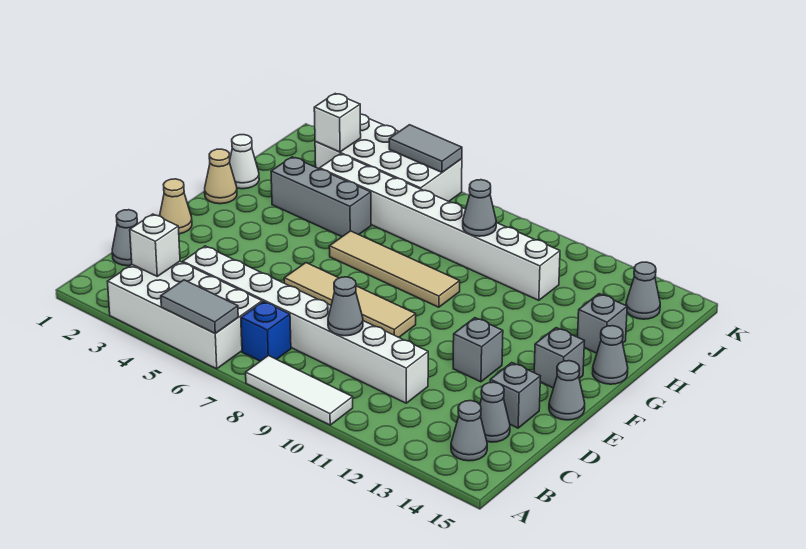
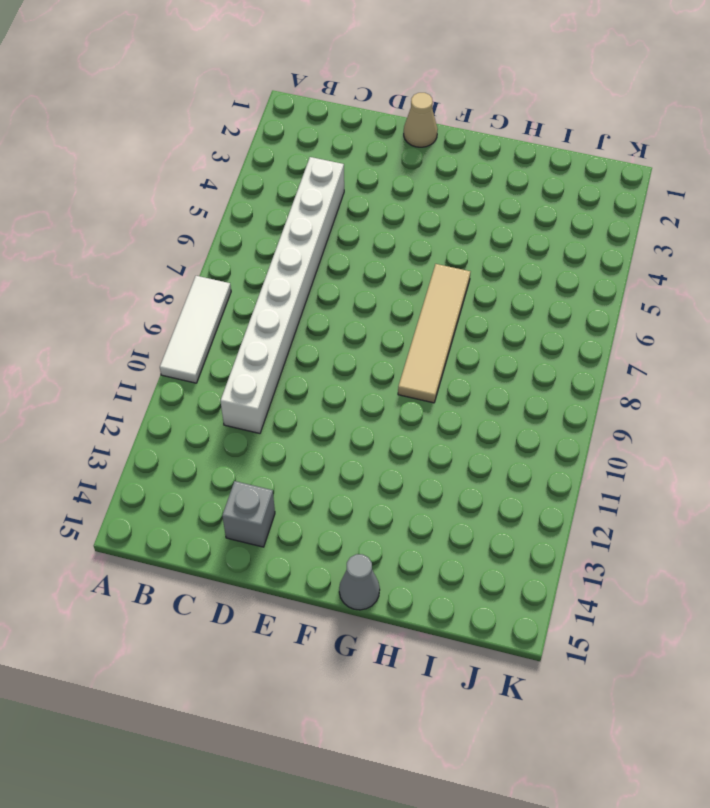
none -> white 2x4 brick [107,262,262,369]
none -> blue 1x1 brick [241,301,291,361]
none -> grey 1x1 cone [451,401,487,461]

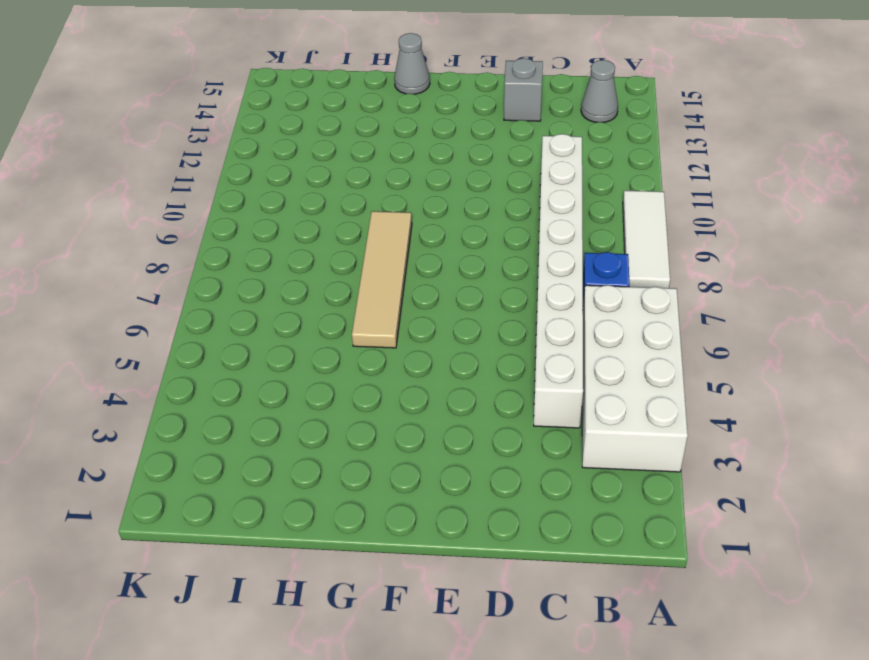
none -> grey 1x1 cone [112,210,137,266]
none -> grey 1x1 cone [480,382,510,442]
none -> tan 1x1 cone [160,179,192,234]

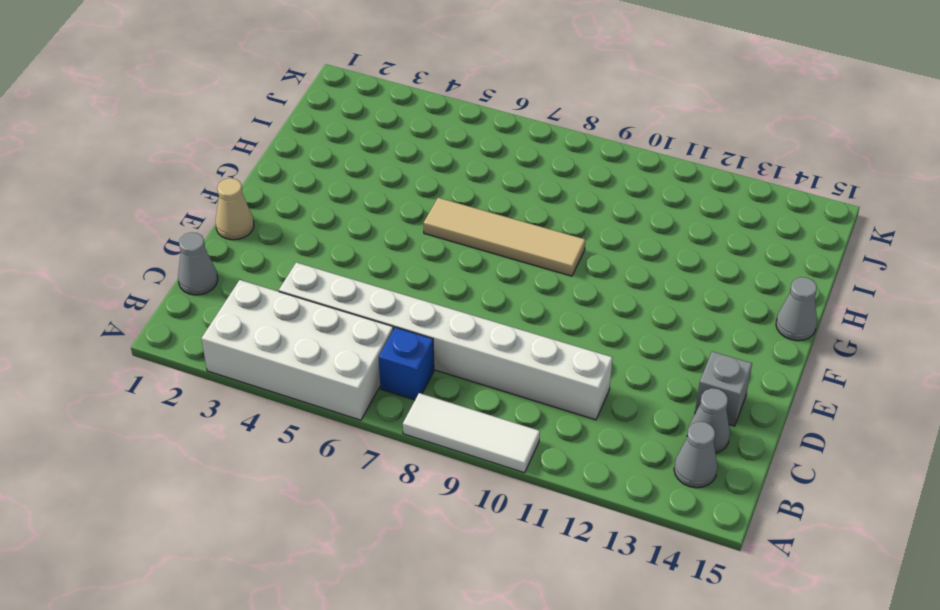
none -> tan 1x4 tile [284,263,416,337]
none -> grey 1x1 brick [453,318,503,382]
none -> grey 1x1 cone [549,361,585,420]

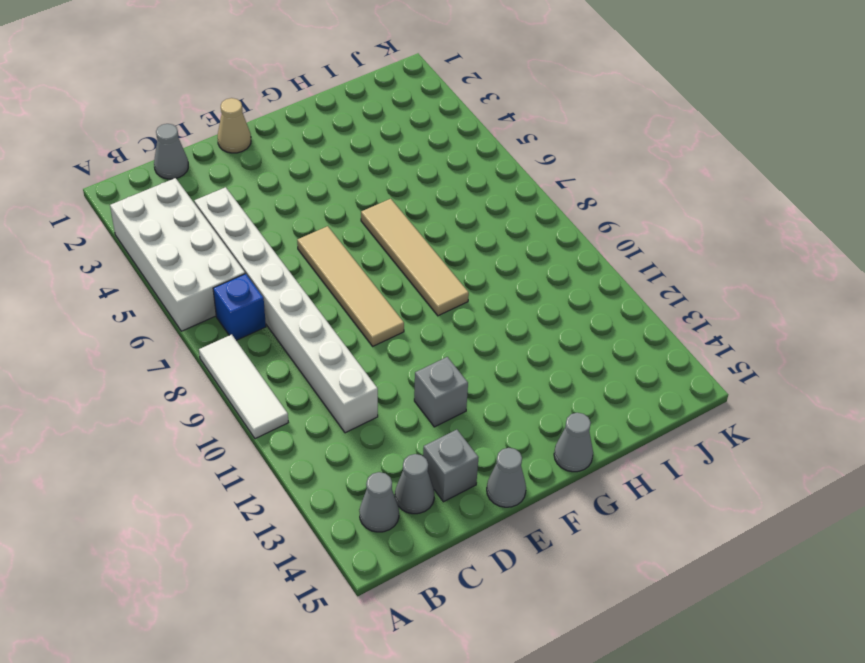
none -> grey 1x1 brick [534,328,584,388]
none -> tan 1x1 cone [205,149,237,204]
none -> white 1x1 cone [230,135,259,189]

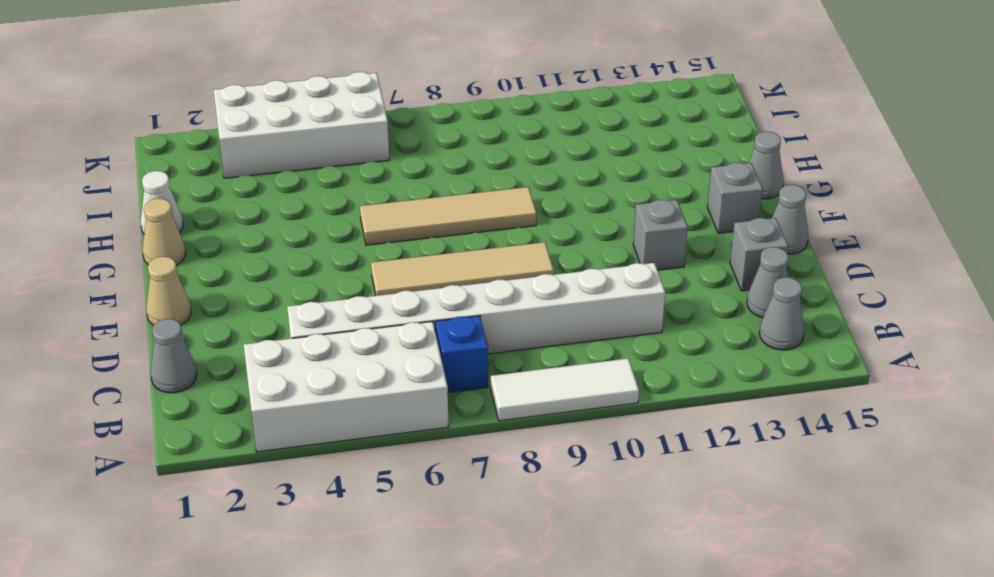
none -> grey 1x3 brick [271,157,371,237]
none -> grey 1x1 brick [578,294,627,353]
none -> white 1x8 brick [320,154,560,300]

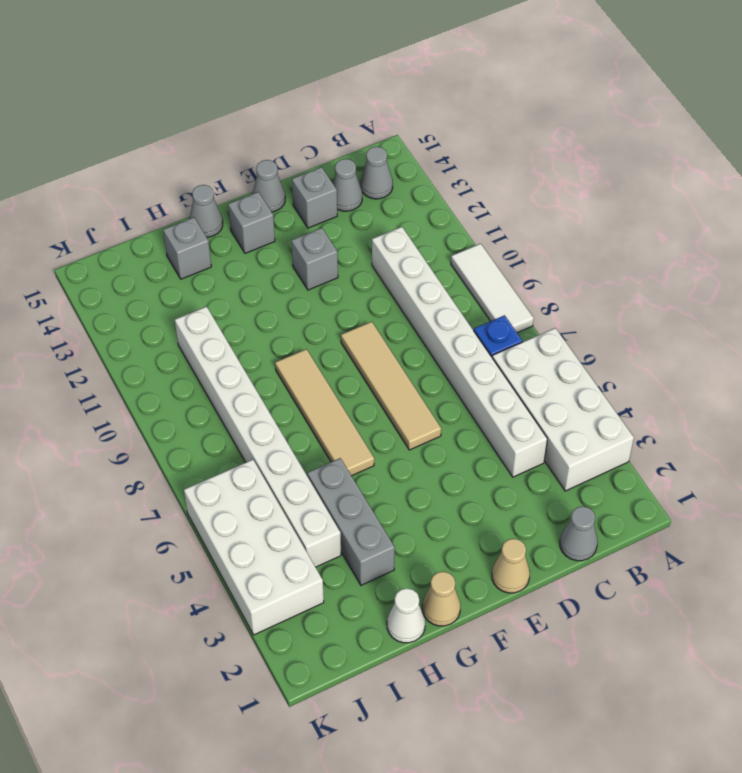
none -> grey 1x1 cone [626,262,660,319]
none -> grey 1x2 tile [161,280,238,333]
none -> white 1x1 brick [130,214,180,276]

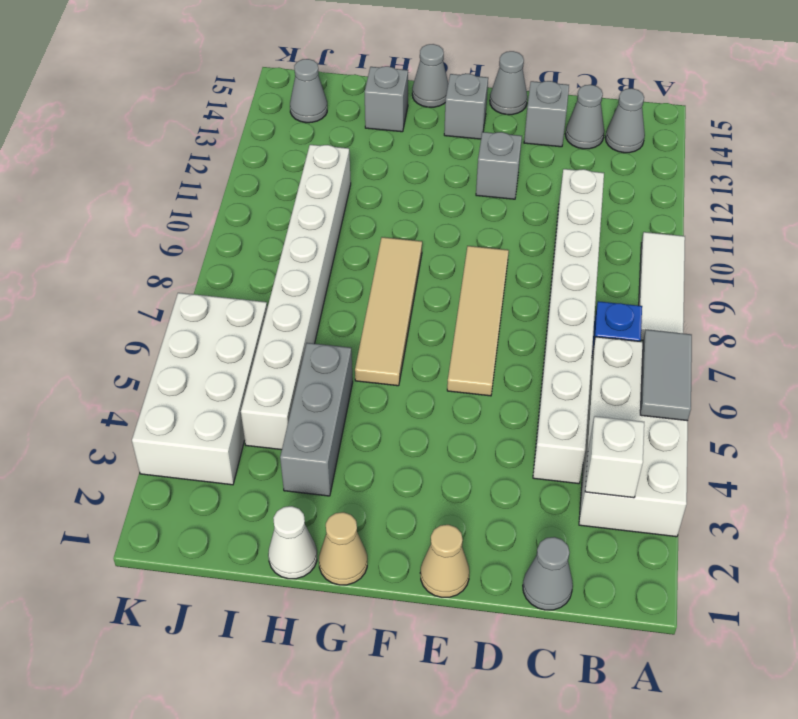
none -> grey 1x1 cone [328,277,363,336]
none -> grey 1x1 cone [463,180,496,236]
none -> white 1x1 brick [314,94,361,152]

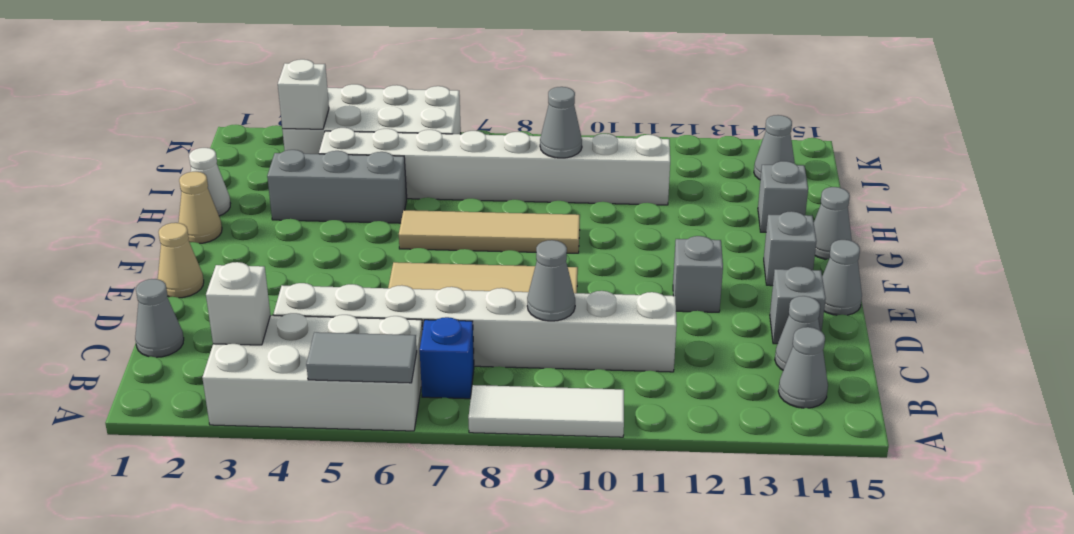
none -> grey 1x2 tile [389,125,462,172]

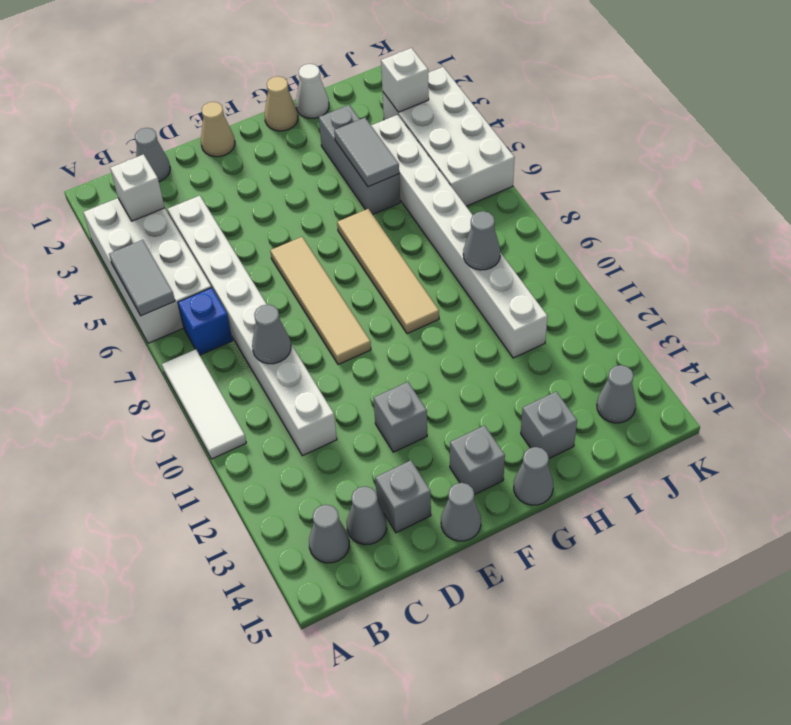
grey 1x2 tile [334,118,399,187] -> grey 1x2 tile moved to [389,125,462,172]

